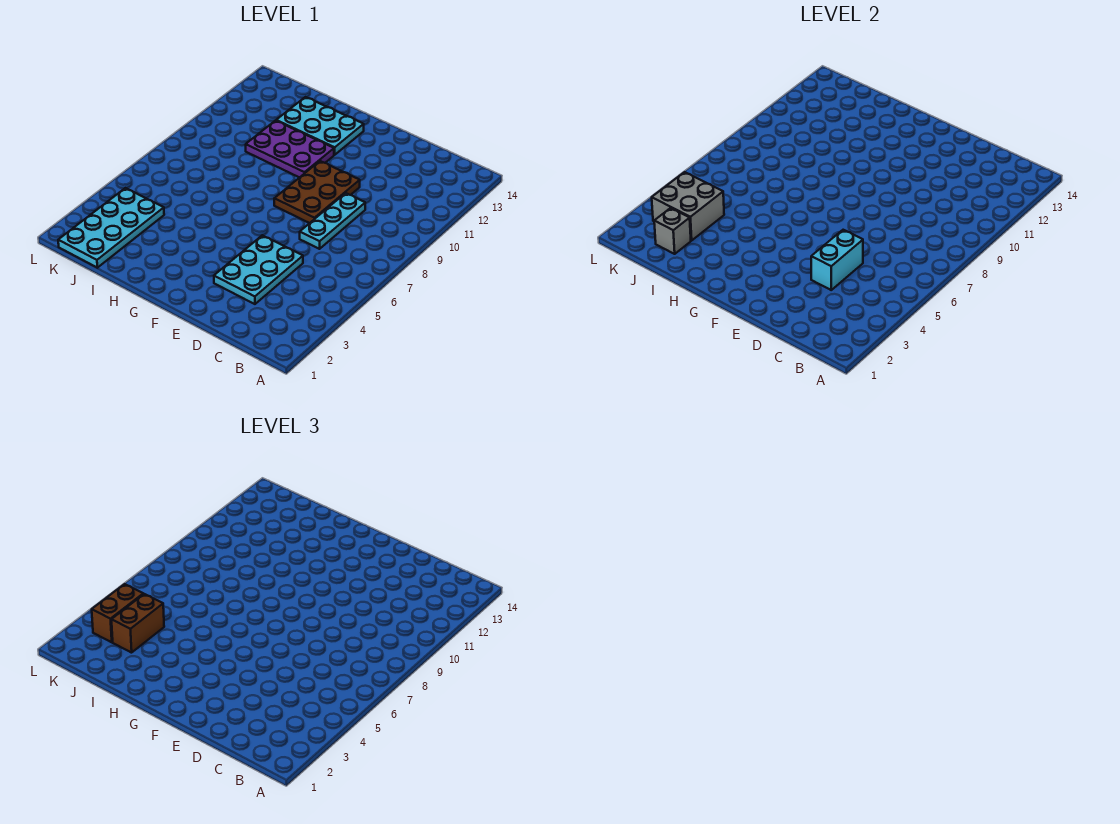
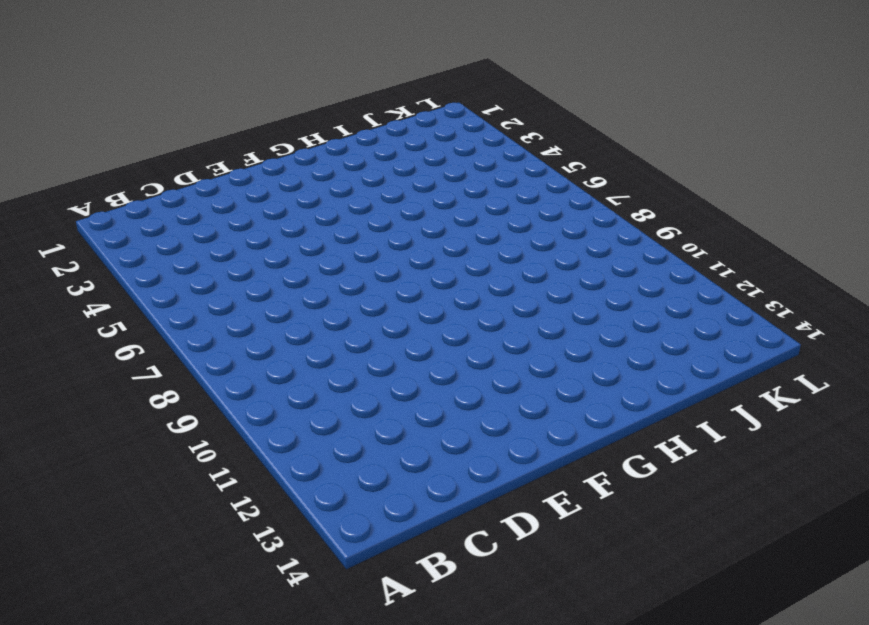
none -> cyan 2x3 plate [214,235,303,304]
none -> cyan 1x3 plate [300,193,365,249]

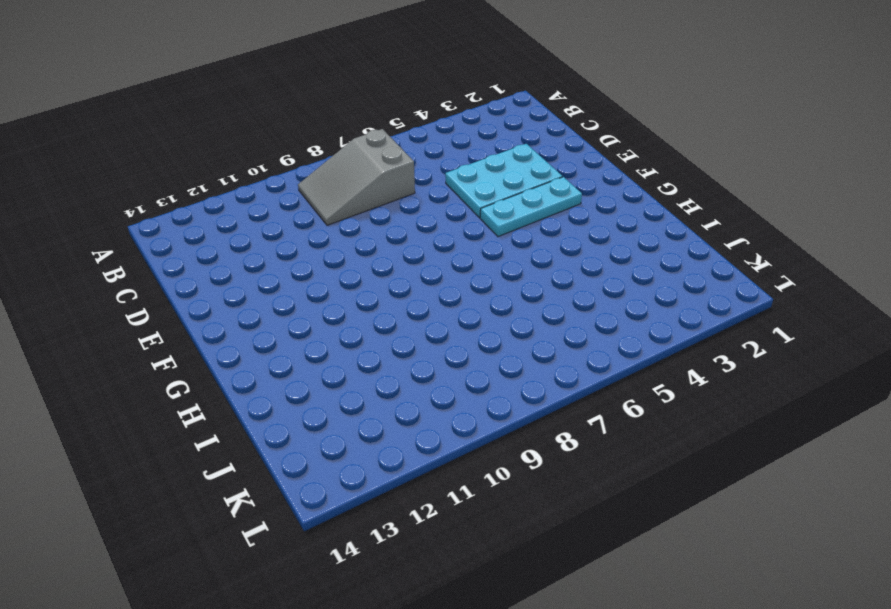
grey 2x3 slope [298,129,415,225] -> none
cyan 1x3 plate [480,177,582,237] -> cyan 1x3 plate moved to [300,193,365,249]
none -> brown 2x3 plate [274,161,360,223]
none -> purple 2x3 plate [246,121,334,178]

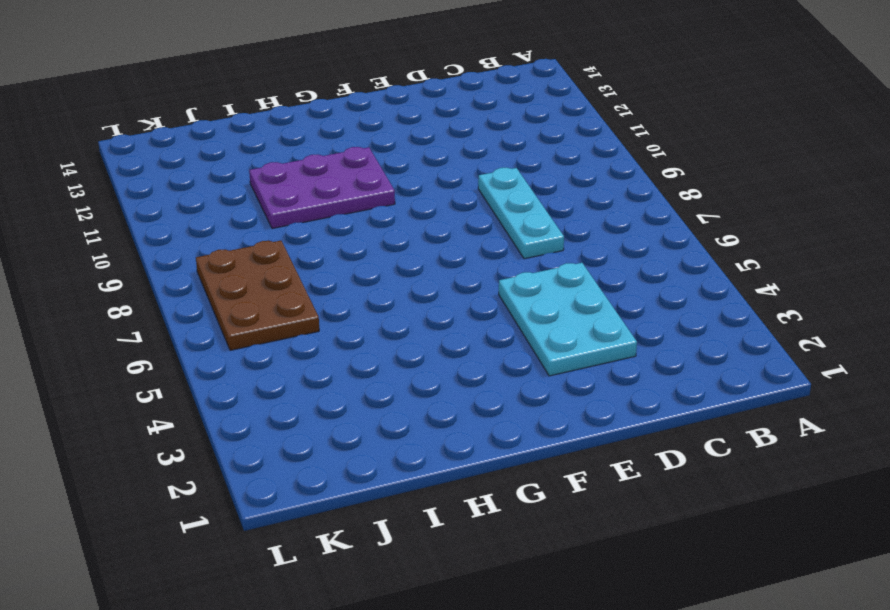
brown 2x3 plate [196,241,319,350] -> brown 2x3 plate moved to [274,161,360,223]
none -> cyan 2x3 plate [276,97,364,155]
none -> cyan 2x4 plate [58,188,164,268]

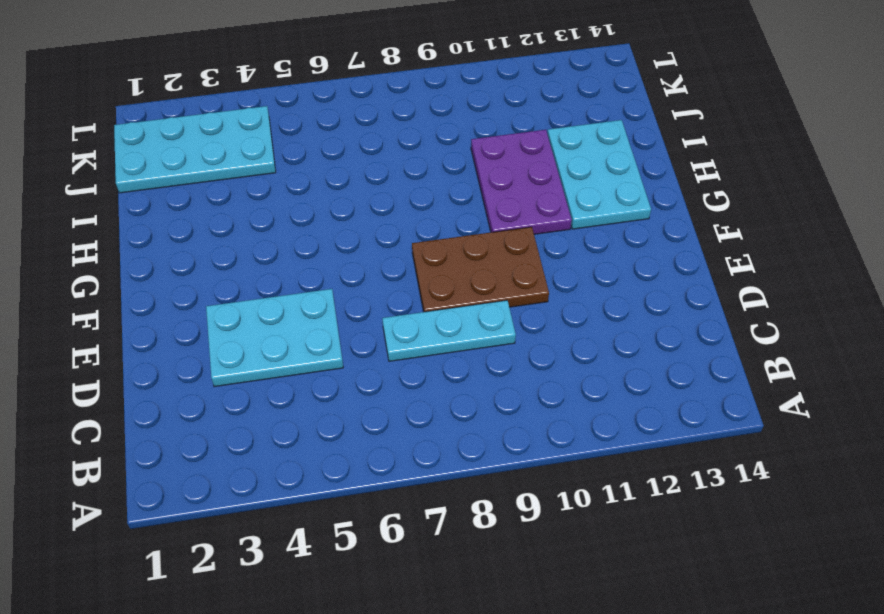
none -> cyan 1x2 brick [811,230,863,290]
none -> grey 1x1 brick [654,208,691,254]

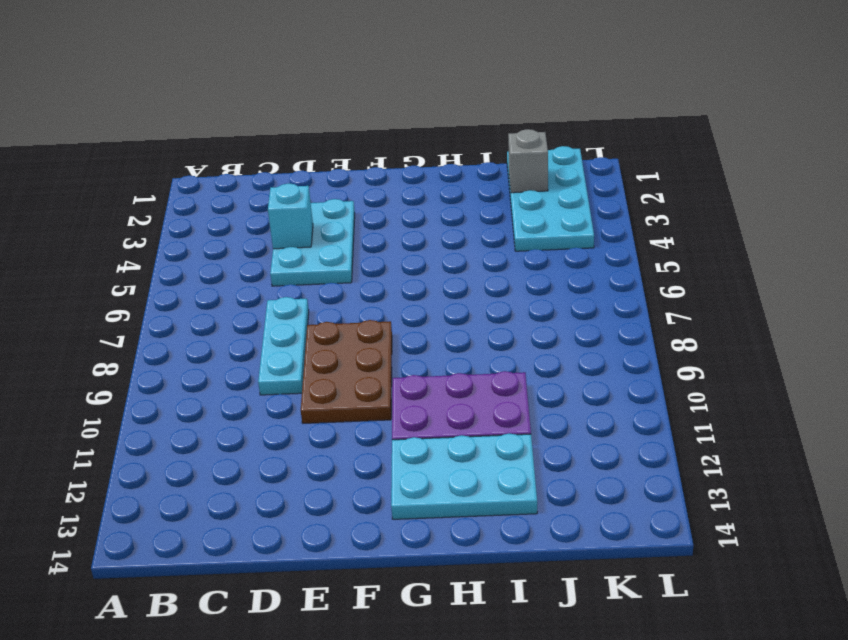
cyan 1x1 brick [268,183,313,249] -> cyan 1x2 brick [811,230,863,290]
none -> grey 2x2 brick [652,172,724,241]
none -> brown 1x2 brick [111,594,164,653]

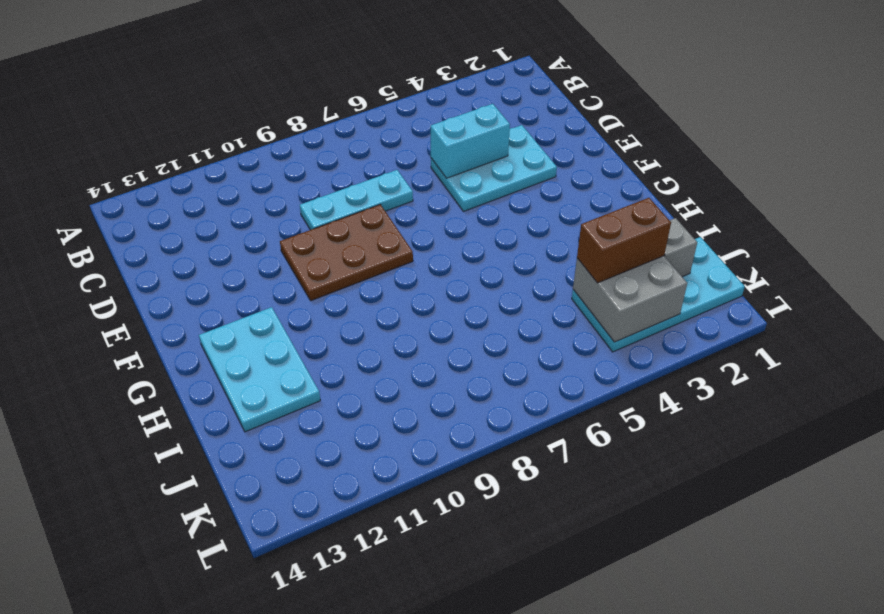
none -> purple 2x3 plate [246,121,334,178]
none -> brown 1x2 brick [92,584,143,642]

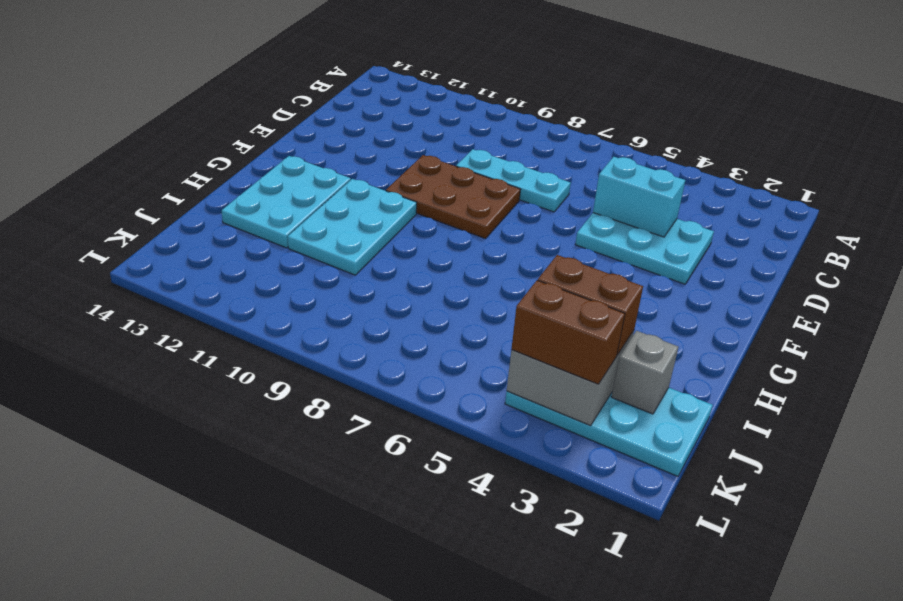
cyan 2x3 plate [288,179,417,275] -> purple 2x3 plate [246,121,334,178]

